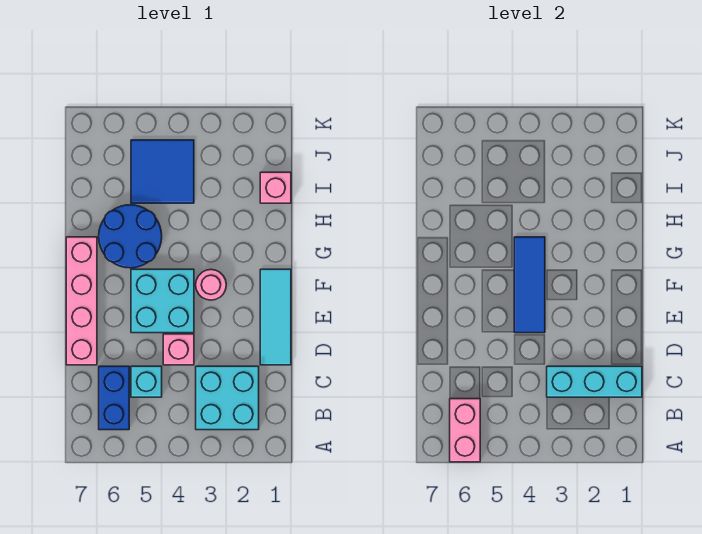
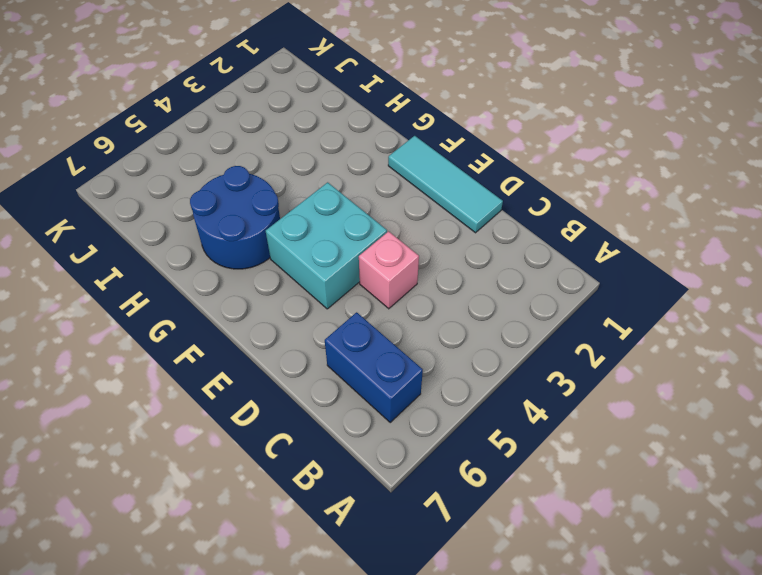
none -> cyan 2x2 brick [196,366,259,430]
none -> cyan 1x1 brick [131,366,162,397]
none -> pink 1x4 brick [66,237,97,365]

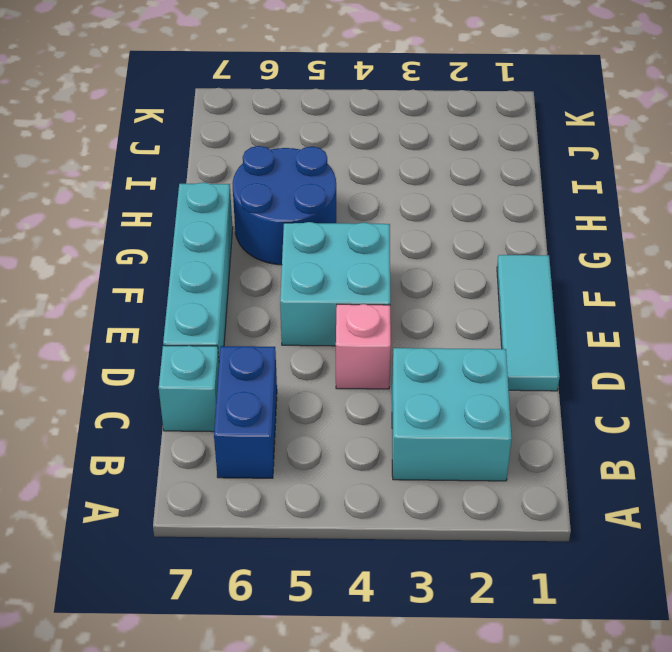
cyan 1x1 brick [159,346,219,432] -> cyan 1x1 brick moved to [131,366,162,397]
cyan 1x4 brick [163,182,233,359] -> pink 1x4 brick [66,237,97,365]
none -> pink 1x1 round brick [196,270,226,300]
none -> pink 1x1 brick [260,172,291,203]
none -> blue 2x2 tile [131,140,194,203]

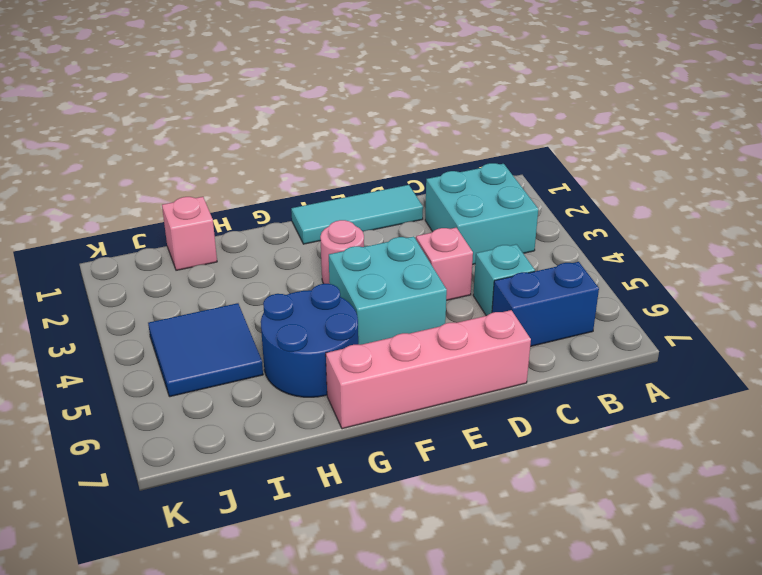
none -> pink 1x2 brick [450,399,480,462]
none -> cyan 1x3 brick [547,366,642,397]
none -> blue 1x3 tile [514,237,545,333]

